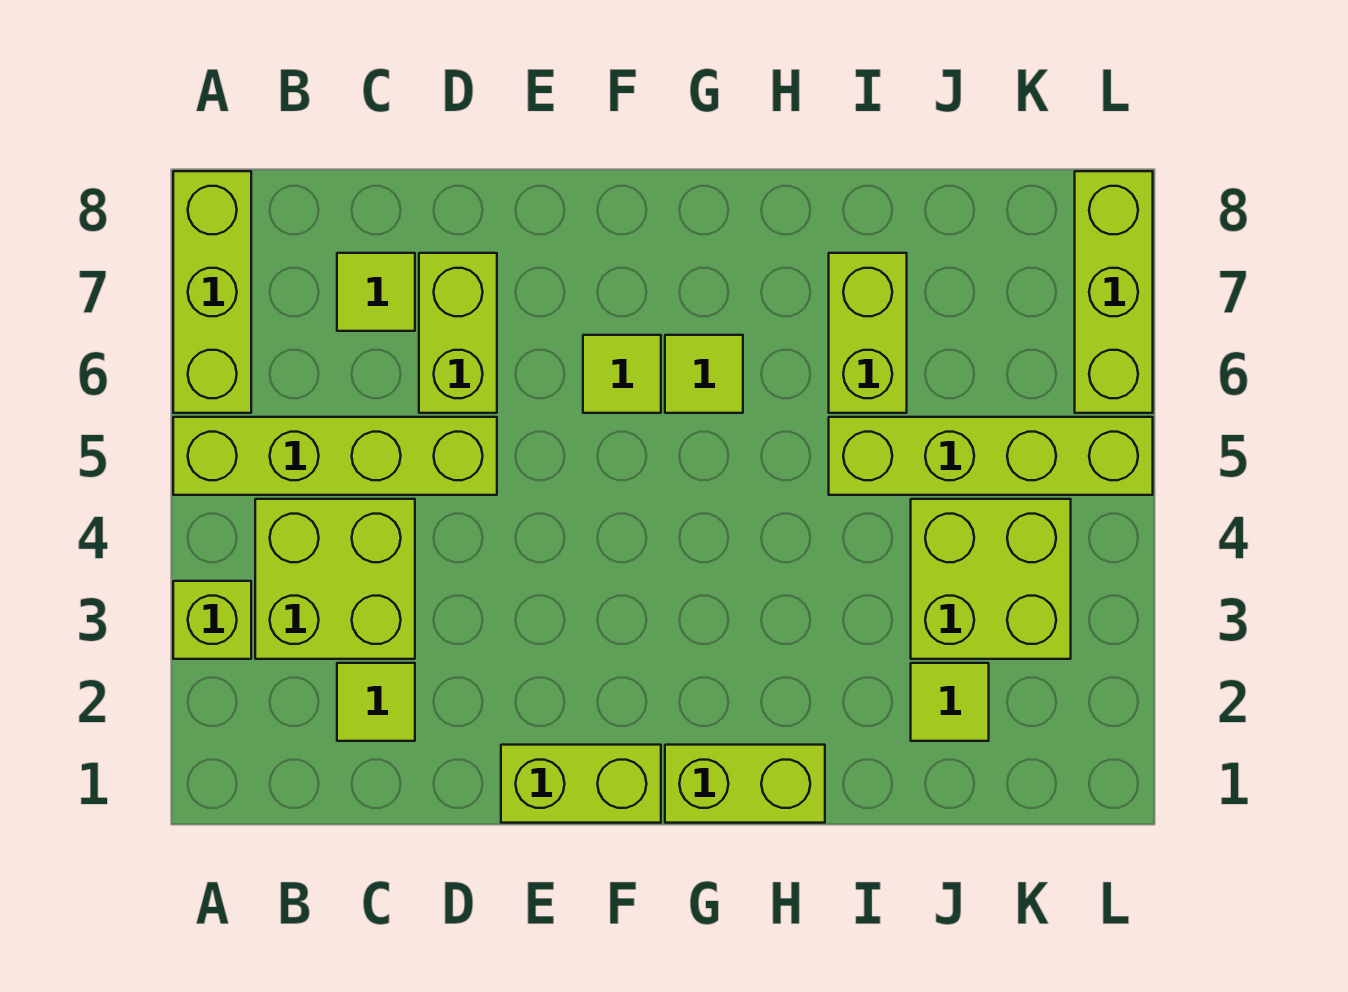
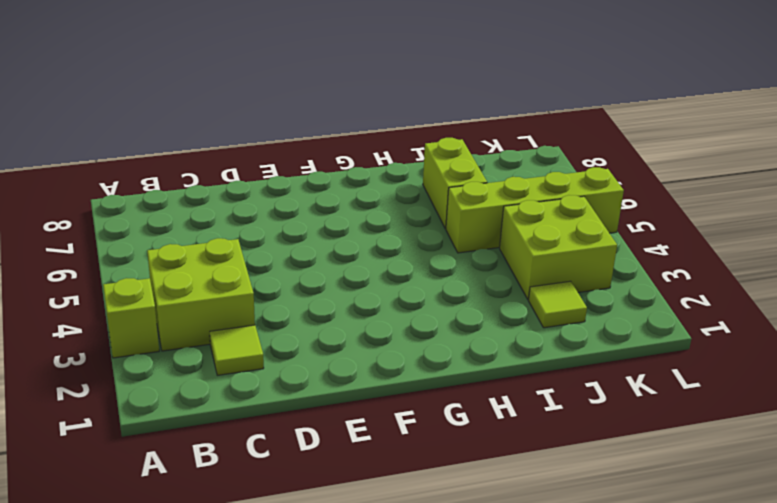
none -> lime 1x4 brick [173,417,497,495]
none -> lime 1x3 brick [173,171,251,413]
none -> lime 1x1 tile [337,253,415,331]

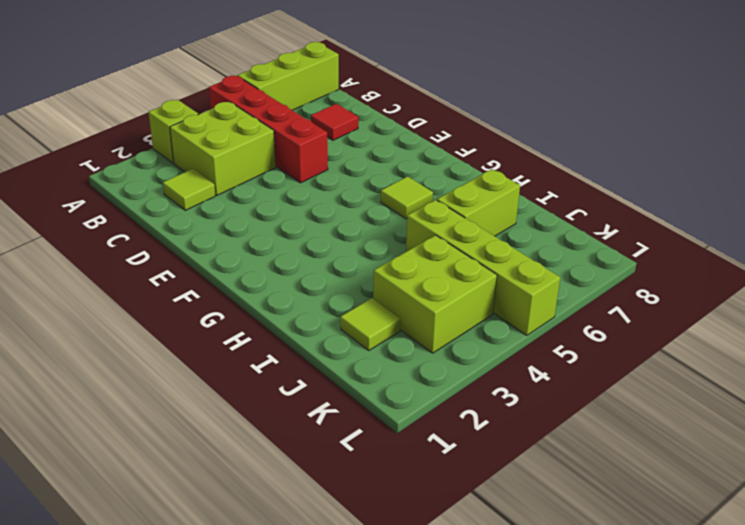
red 1x4 brick [209,76,328,183] -> lime 1x4 brick [173,417,497,495]
red 1x1 tile [311,104,359,140] -> lime 1x1 tile [337,253,415,331]
none -> lime 1x2 brick [419,253,497,413]
none -> lime 1x2 brick [501,745,661,823]
none -> lime 1x1 tile [583,335,661,413]

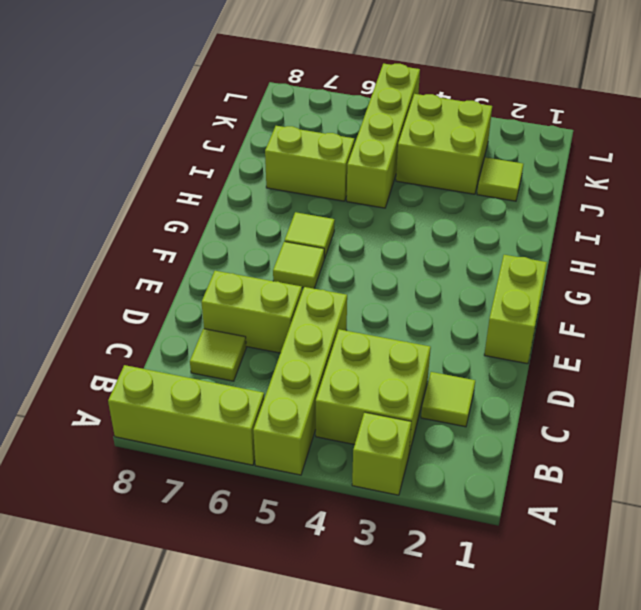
none -> lime 1x2 brick [665,745,825,823]
none -> lime 1x3 brick [1075,171,1153,413]

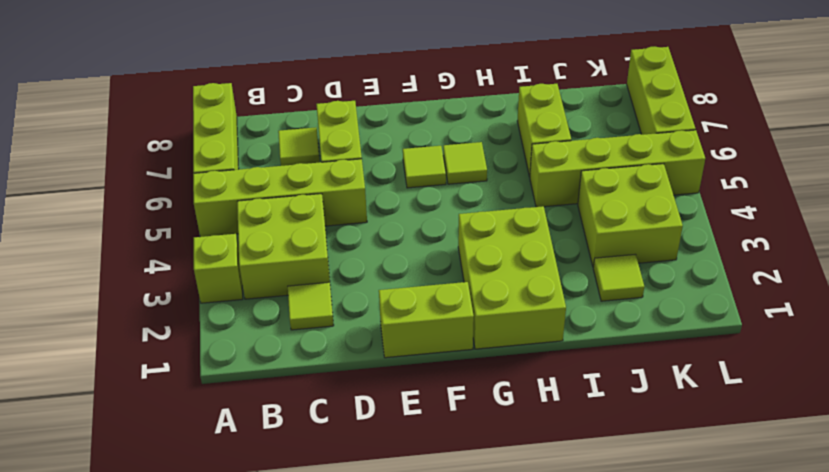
lime 2x3 brick [458,206,566,349] -> lime 1x2 brick [665,745,825,823]

